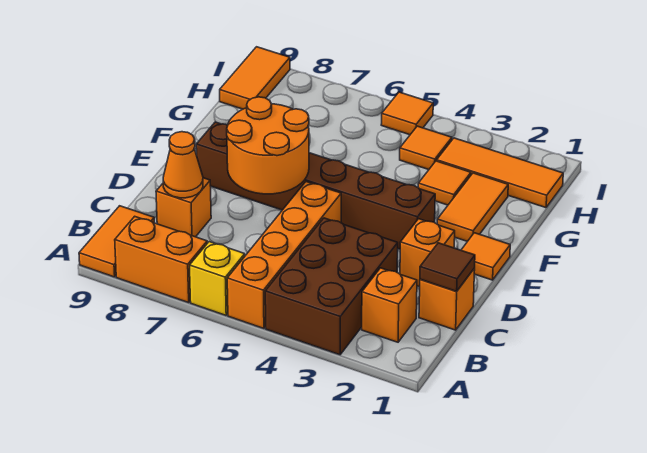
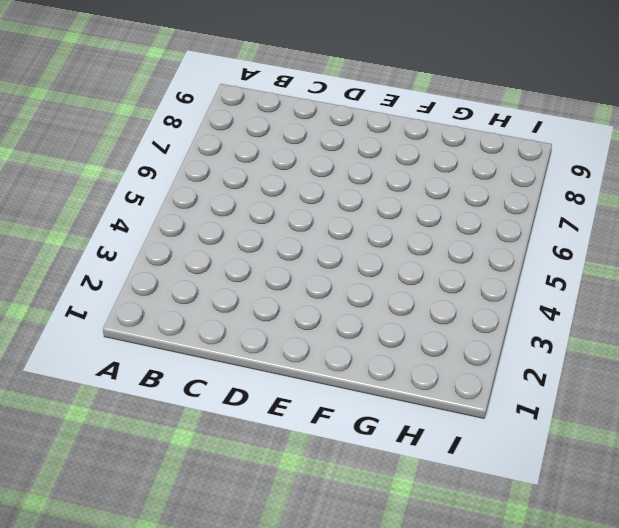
none -> brown 2x3 brick [265,218,398,355]
none -> orange 1x4 brick [227,182,341,328]
none -> yellow 1x1 brick [190,242,245,315]

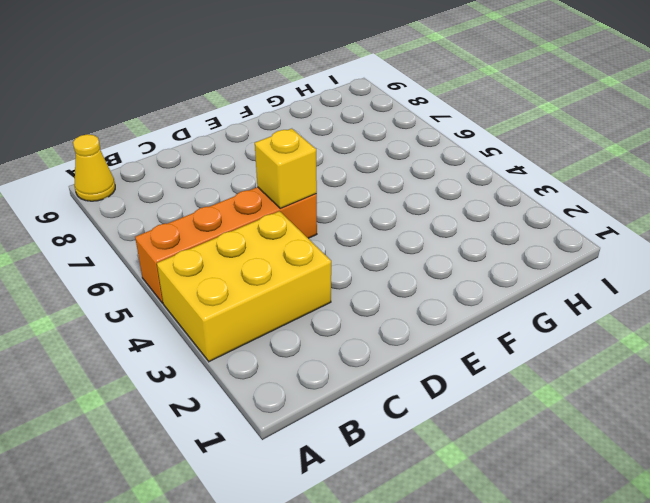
yellow 2x3 brick [157,211,331,362] -> brown 2x3 brick [265,218,398,355]
yellow 1x1 cone [73,134,115,201] -> orange 1x2 tile [79,206,154,277]
yellow 1x1 brick [255,129,317,208] -> yellow 1x1 brick moved to [190,242,245,315]
none -> orange 1x2 brick [115,216,207,303]
none -> orange 1x1 brick [362,268,417,342]
none -> orange 1x1 brick [419,268,475,330]

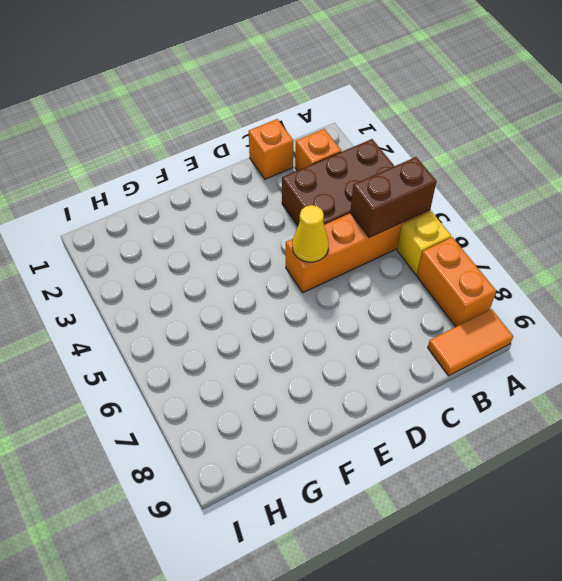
brown 1x2 brick [350,157,436,237] -> none
yellow 1x1 cone [292,205,329,262] -> none
none -> orange 1x1 brick [156,178,211,237]
none -> orange 1x1 brick [400,219,455,287]
none -> orange 1x1 tile [461,233,510,280]

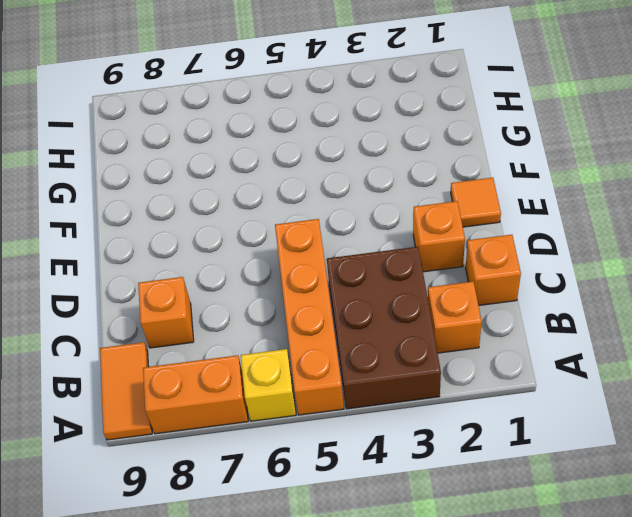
none -> brown 1x6 brick [196,122,435,249]
none -> orange 1x2 tile [437,173,508,241]
none -> orange 1x1 tile [418,161,471,205]

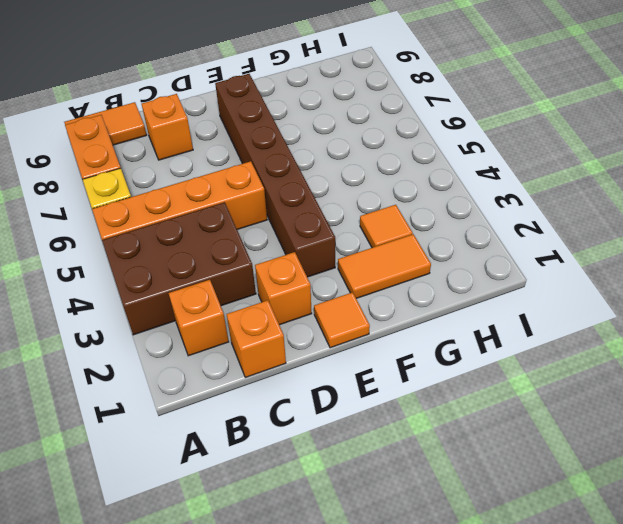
none -> orange 1x3 tile [437,138,563,208]
none -> orange 1x1 tile [400,126,452,170]
none -> orange 1x2 tile [220,47,290,109]

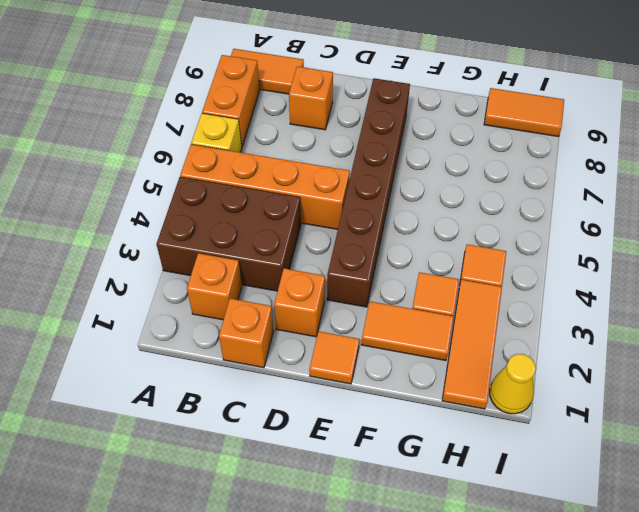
yellow 1x1 cone [490,354,536,414] -> none
none -> orange 1x1 tile [381,92,433,135]
none -> brown 1x1 tile [420,243,475,291]
none -> orange 1x1 cone [163,132,203,198]

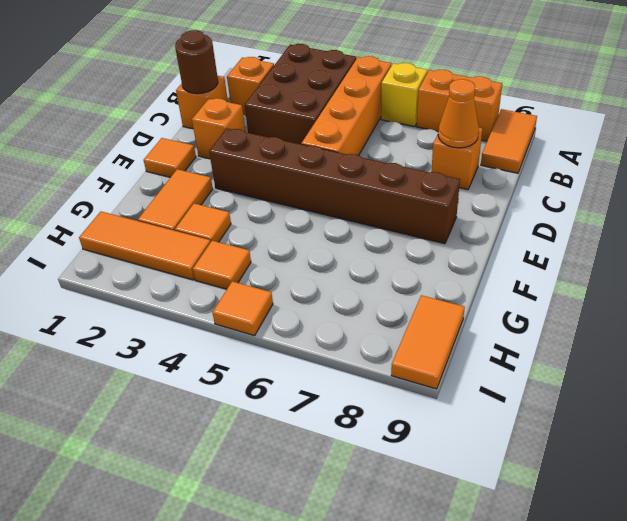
brown 1x1 round brick [175,30,218,94] -> brown 1x1 tile [420,243,475,291]
none -> orange 2x2 round brick [227,97,309,194]

